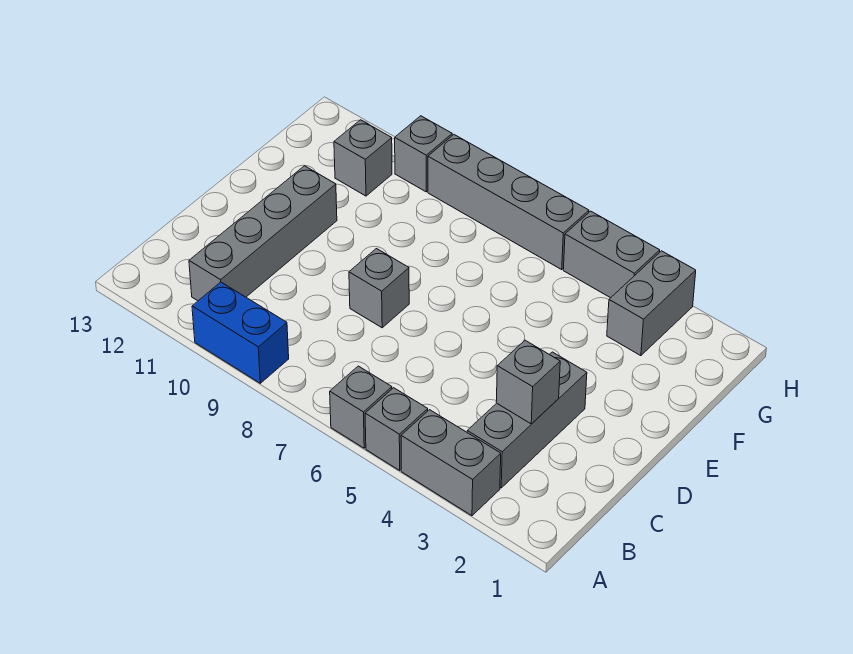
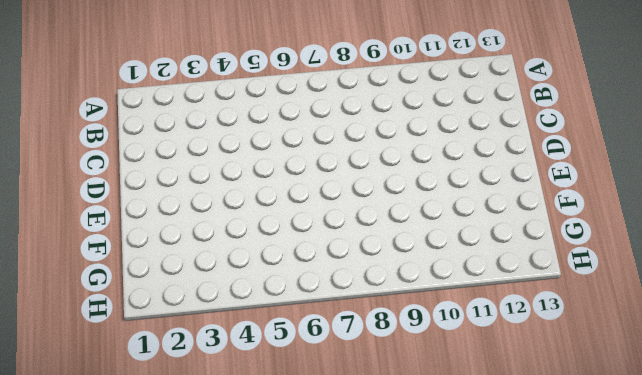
none -> grey 1x2 brick [401,410,501,516]
none -> grey 1x1 brick [365,388,428,470]
none -> grey 1x1 brick [330,366,392,448]

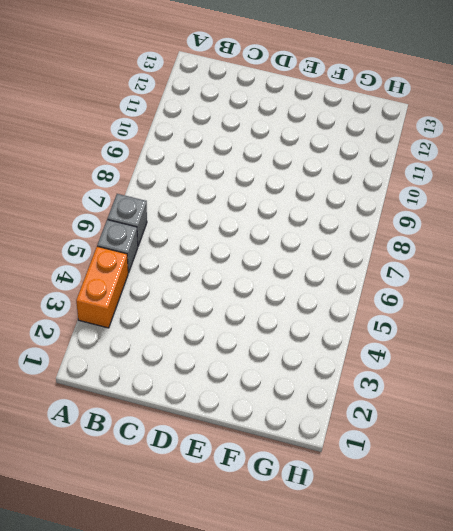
orange 1x2 brick [76,246,128,328] -> grey 1x2 brick [401,410,501,516]
none -> blue 1x2 brick [192,282,289,383]
none -> grey 1x3 brick [467,352,587,488]
none -> grey 1x4 brick [189,166,337,301]

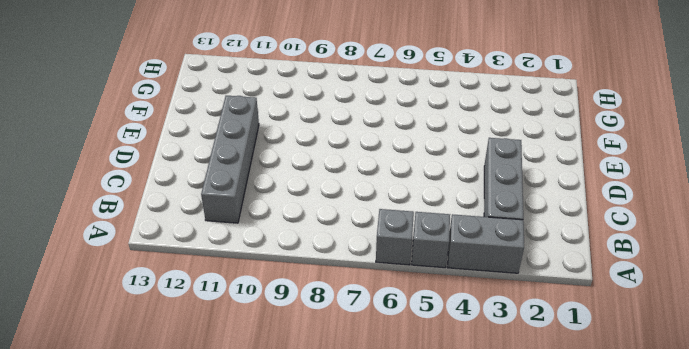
none -> blue 1x2 brick [192,282,289,383]
none -> grey 1x1 brick [349,249,409,328]
none -> grey 1x2 brick [607,251,696,356]

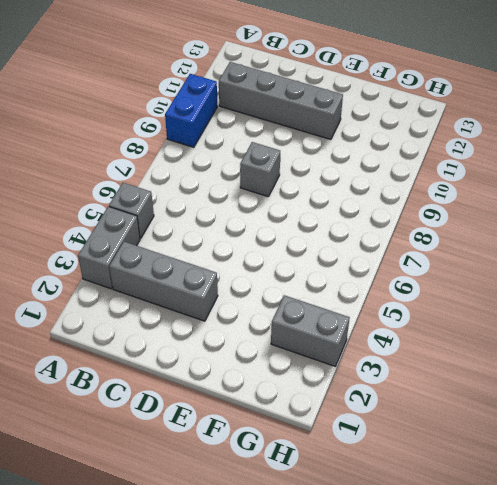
none -> grey 1x1 brick [330,366,392,448]
none -> grey 1x1 brick [334,120,392,196]
none -> grey 1x2 brick [563,211,660,298]

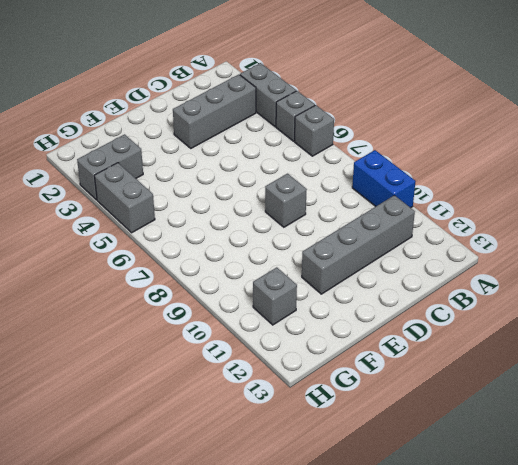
none -> grey 1x4 brick [428,135,589,269]
none -> grey 1x1 brick [395,116,452,192]
none -> grey 1x1 brick [496,340,560,424]

